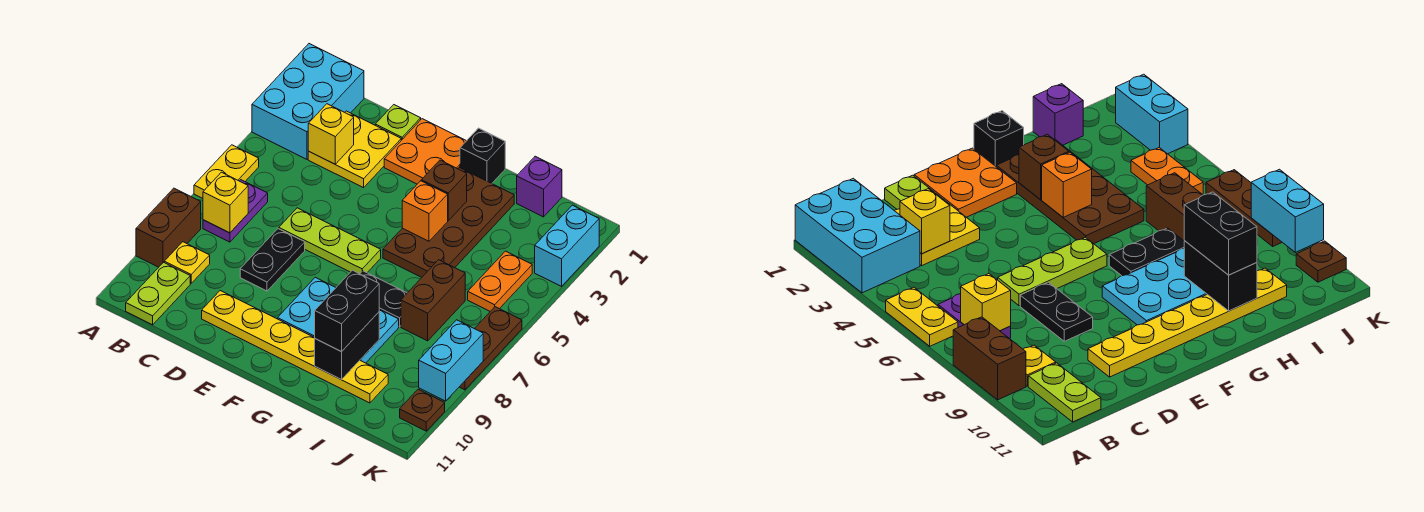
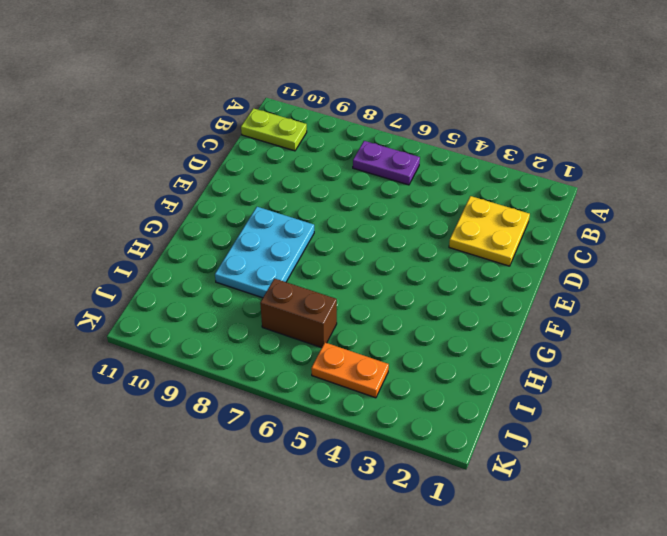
none -> cyan 2x3 brick [252,44,364,159]
none -> yellow 1x2 plate [194,145,259,198]
none -> brown 1x2 brick [136,188,201,267]

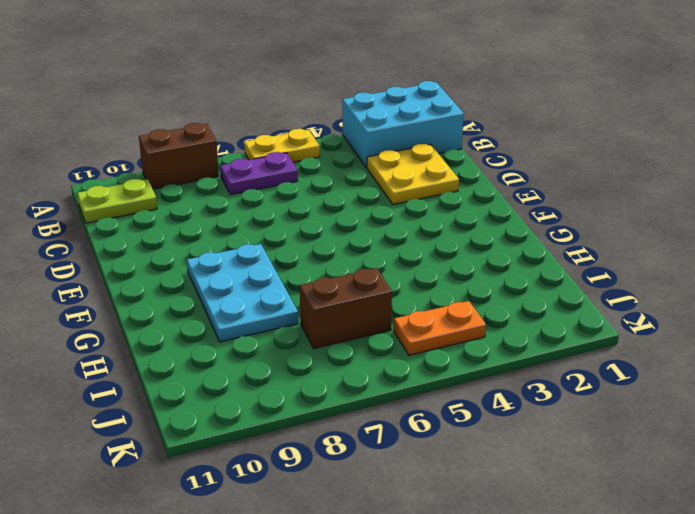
none -> yellow 1x1 plate [164,242,210,283]
none -> lime 1x1 plate [375,105,421,140]
none -> lime 1x3 plate [279,208,381,274]

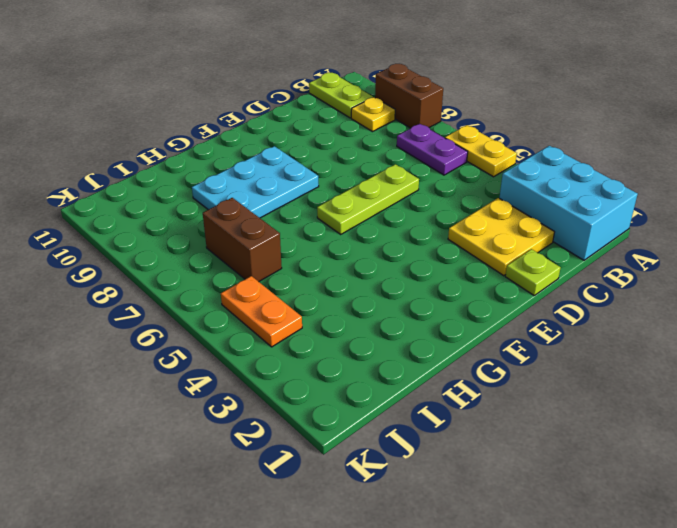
none -> black 1x2 plate [240,229,305,291]
none -> yellow 1x6 plate [202,291,388,403]
none -> orange 2x2 plate [384,119,466,184]

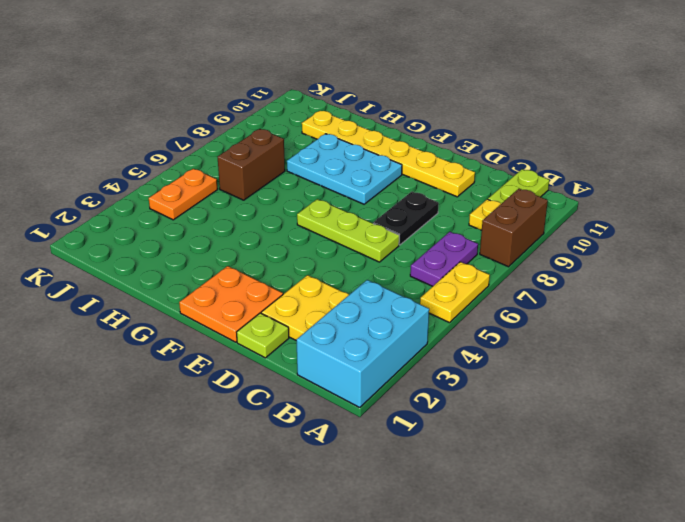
none -> black 1x1 brick [460,128,505,183]
none -> brown 2x4 plate [383,168,514,277]
none -> black 1x2 plate [360,271,407,327]

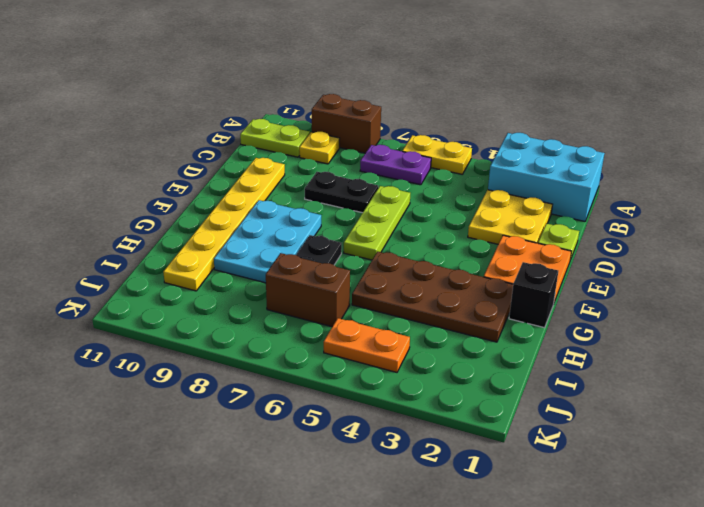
none -> purple 1x1 brick [517,156,562,217]
none -> cyan 1x2 brick [535,205,599,286]
none -> brown 1x3 plate [460,307,522,390]

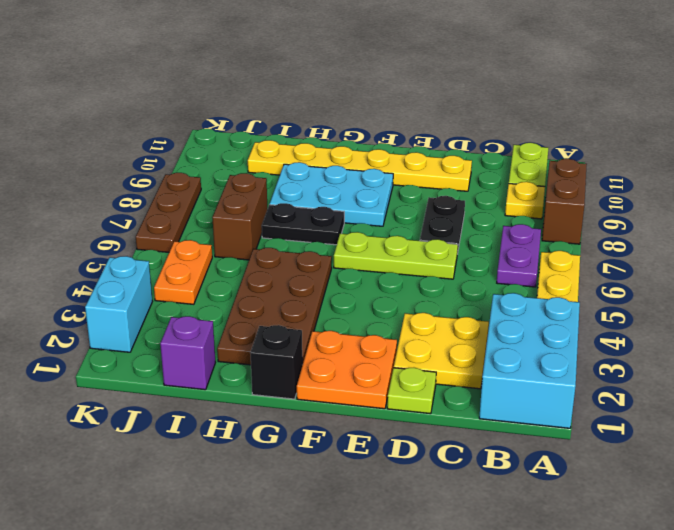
none -> brown 1x1 plate [400,389,445,431]
none -> yellow 1x1 brick [203,172,248,233]
none -> yellow 1x1 brick [308,104,354,164]

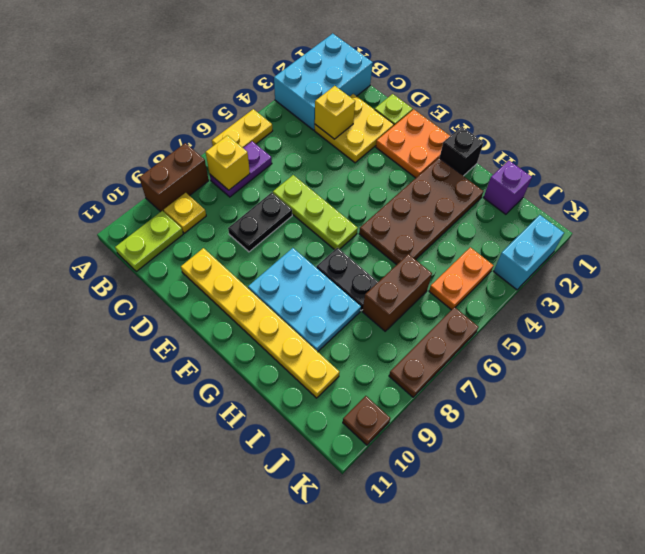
none -> brown 1x1 brick [422,160,467,220]
none -> orange 1x1 brick [402,181,448,241]
none -> black 1x2 brick [315,312,379,379]

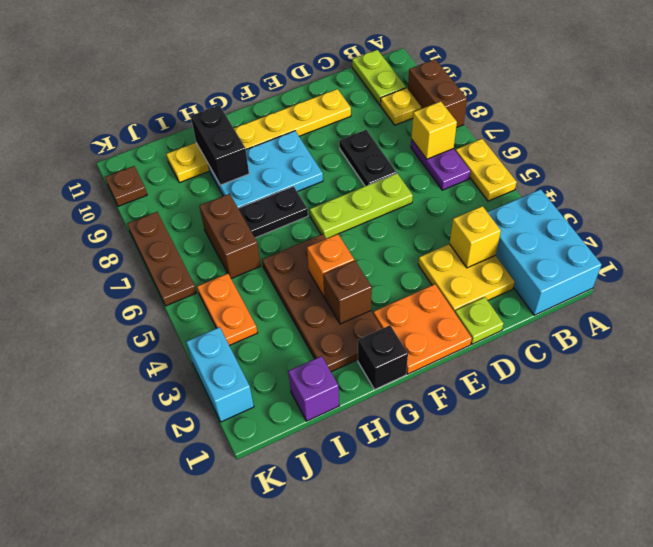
none -> cyan 1x2 brick [419,320,483,401]
none -> black 1x2 brick [315,270,379,352]

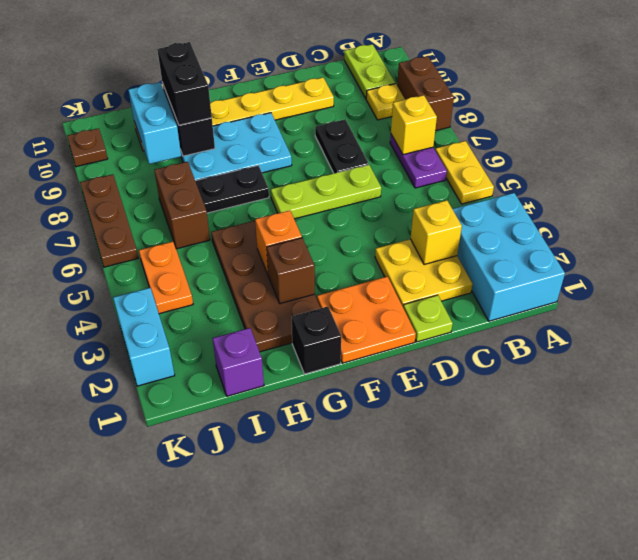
cyan 1x2 brick [129,82,181,164] -> cyan 1x2 brick moved to [419,320,483,401]

